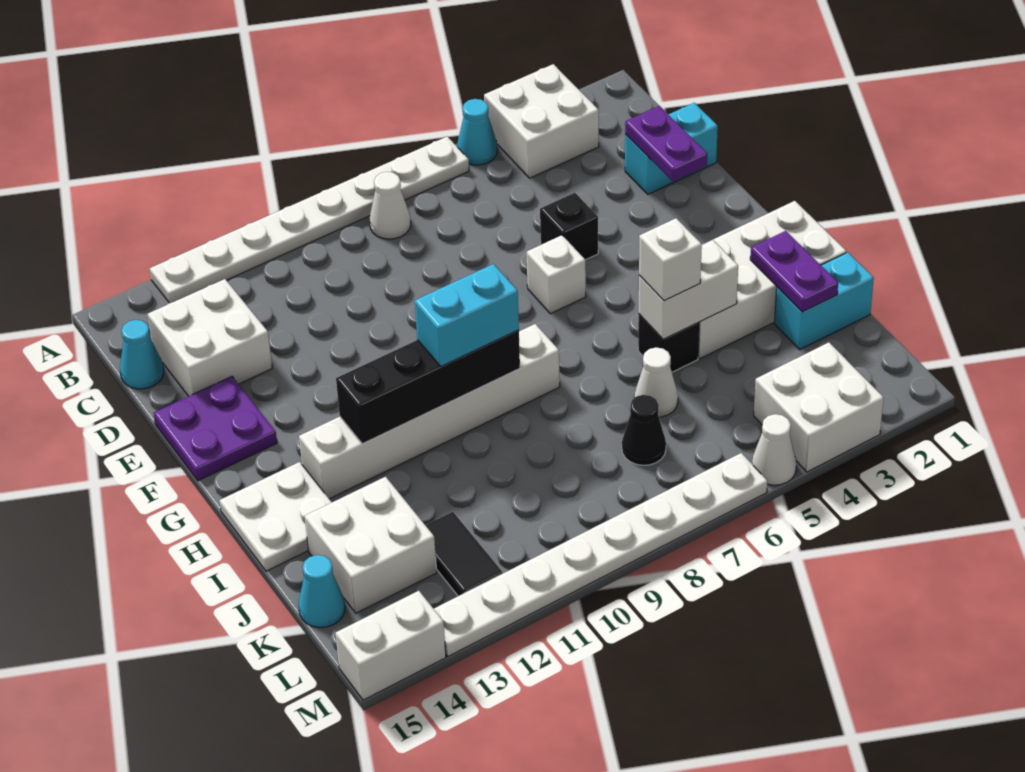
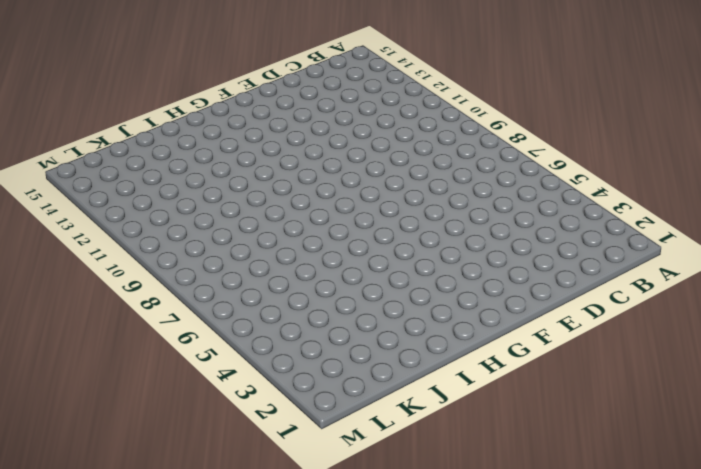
none -> white 2x2 brick [484,64,599,178]
none -> cyan 1x1 cone [457,99,497,165]
none -> white 1x8 plate [150,136,469,303]
none -> white 1x1 cone [369,172,411,239]

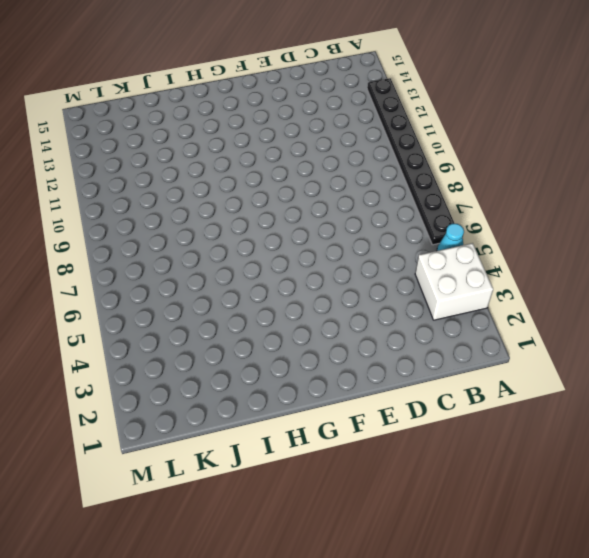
black 1x8 plate [367,78,455,245] -> white 1x8 plate [150,136,469,303]
none -> white 1x1 cone [369,172,411,239]
none -> white 2x2 brick [148,279,272,396]
none -> cyan 1x1 cone [120,320,164,389]
none -> cyan 1x2 brick [625,103,718,194]

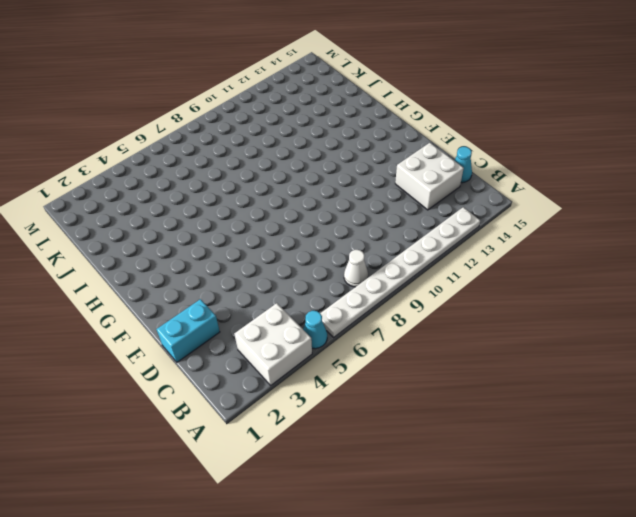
none -> black 1x1 brick [540,193,598,260]
none -> purple 2x2 plate [154,377,277,481]
none -> white 1x1 brick [527,235,586,314]
none -> white 2x4 brick [698,201,847,358]

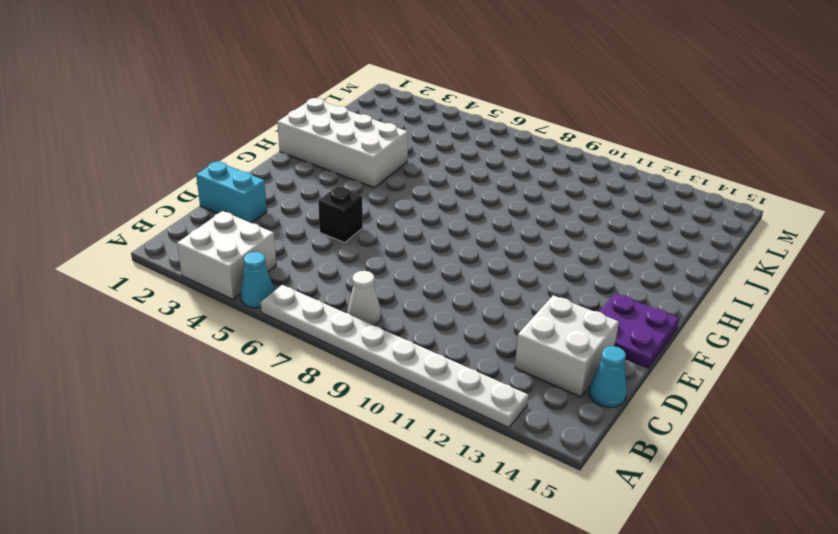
none -> white 1x1 brick [527,235,586,314]
none -> white 1x6 brick [299,324,560,499]
none -> white 2x2 plate [220,462,332,571]
none -> black 1x1 brick [638,314,699,372]

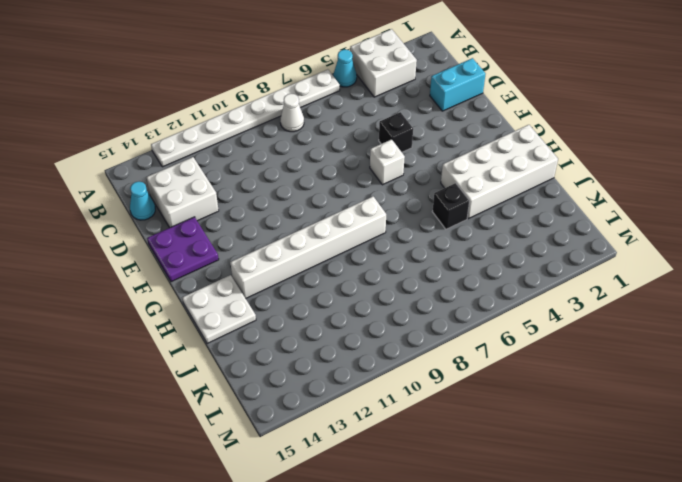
none -> cyan 1x2 brick [775,252,874,349]
none -> white 1x1 cone [634,348,678,417]
none -> white 2x2 brick [305,477,437,613]
none -> black 1x1 cone [622,395,666,465]

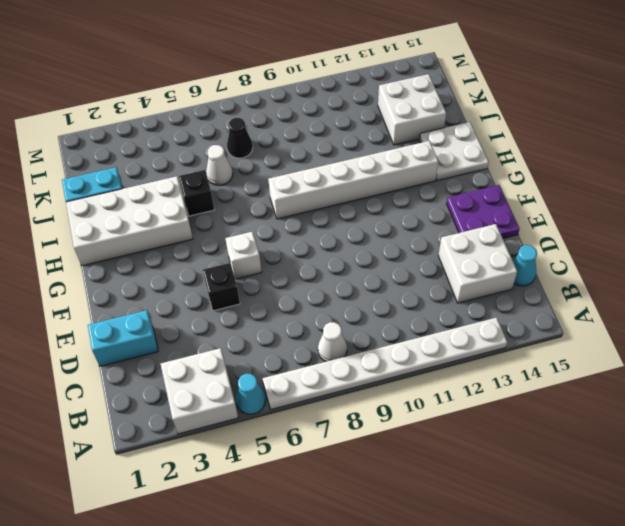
none -> black 1x2 tile [425,512,502,596]
none -> cyan 1x1 cone [299,555,345,628]
none -> white 2x2 brick [754,342,884,472]
none -> white 1x1 cone [752,414,796,485]

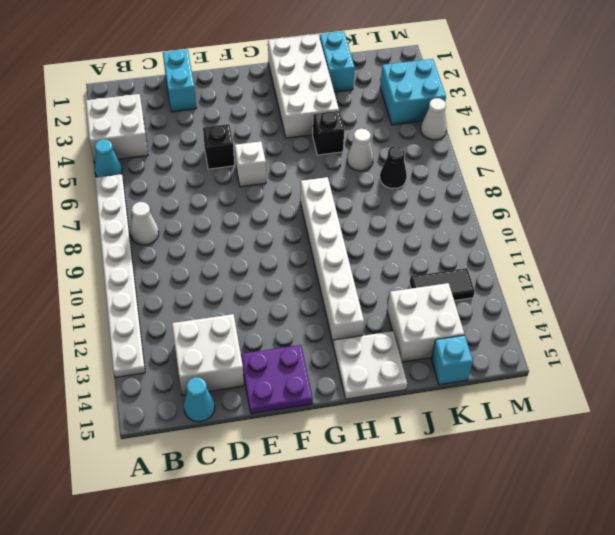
cyan 1x1 brick [431,335,473,385] -> cyan 1x1 cone [299,555,345,628]
cyan 2x2 brick [380,59,446,125] -> white 2x2 brick [754,342,884,472]
none -> white 1x8 plate [434,453,767,656]
none -> white 1x2 brick [335,591,446,700]
none -> purple 1x2 plate [625,106,707,181]
none -> black 1x4 brick [336,330,520,444]

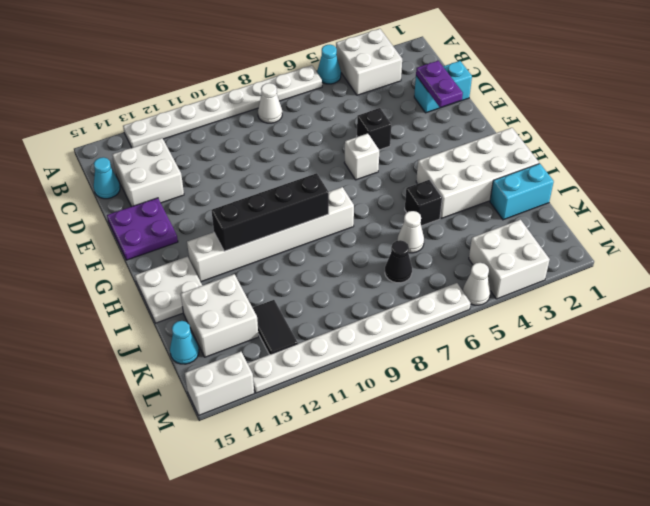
none -> purple 1x2 plate [750,231,838,312]
none -> white 1x2 brick [639,240,738,339]
none -> cyan 1x2 brick [415,264,519,367]
none -> white 1x1 brick [639,218,702,301]

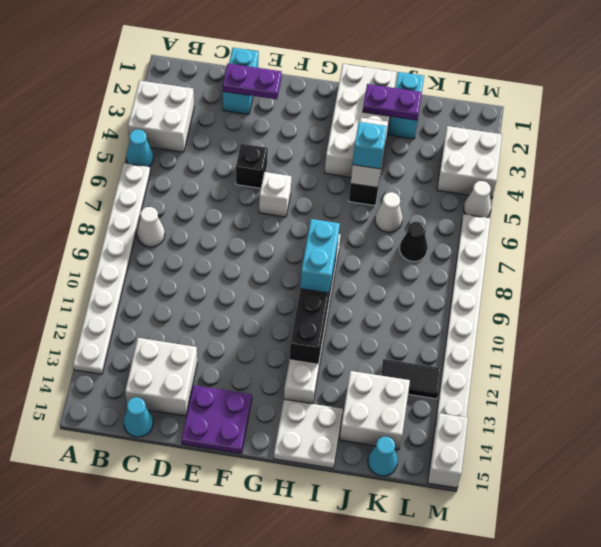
cyan 1x1 brick [353,122,387,169] -> white 1x1 brick [639,218,702,301]

